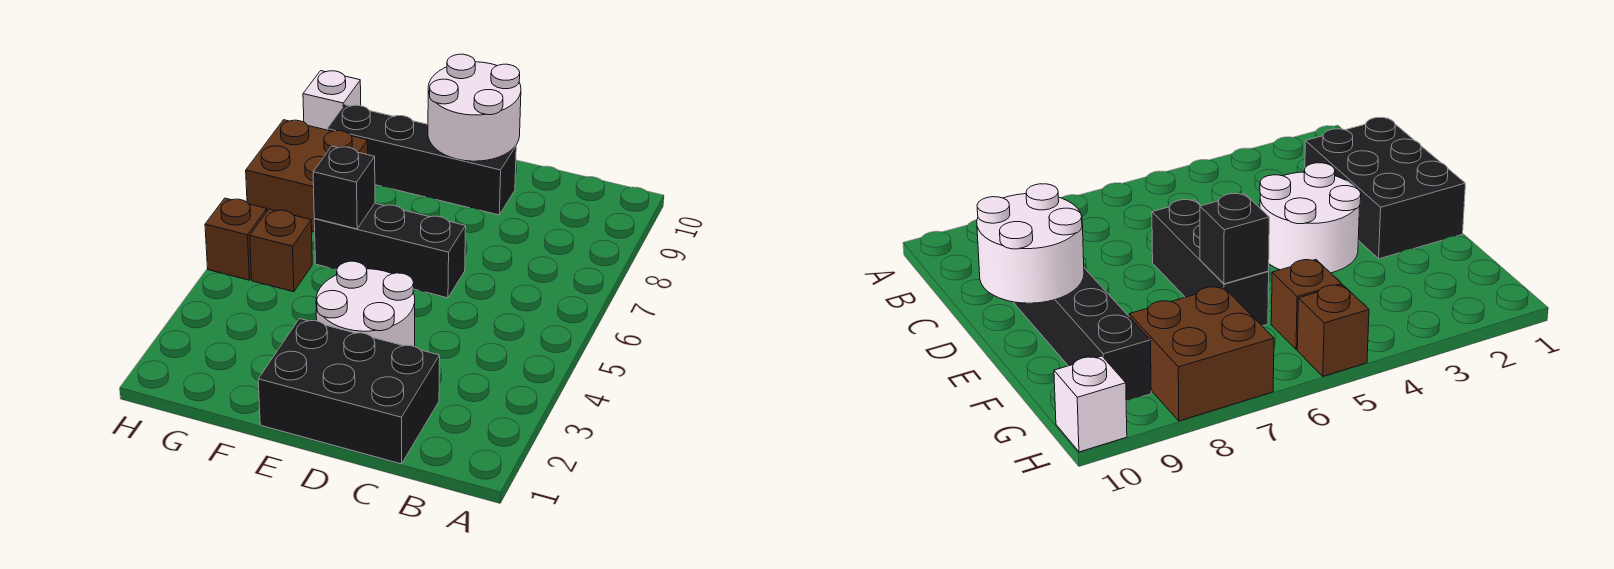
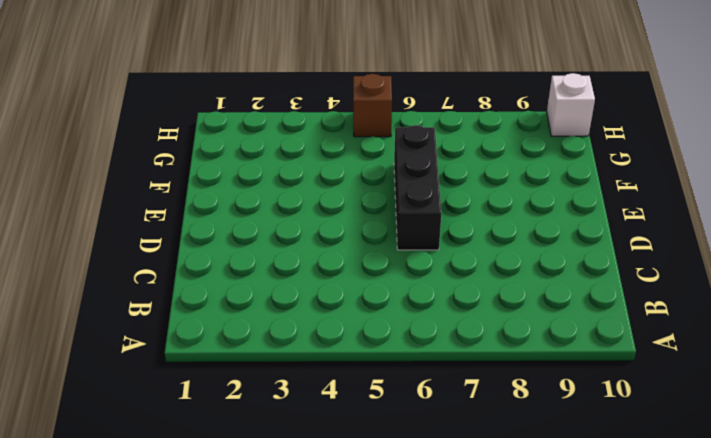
none -> black 2x3 brick [258,319,440,464]
none -> white 2x2 round brick [316,261,415,347]

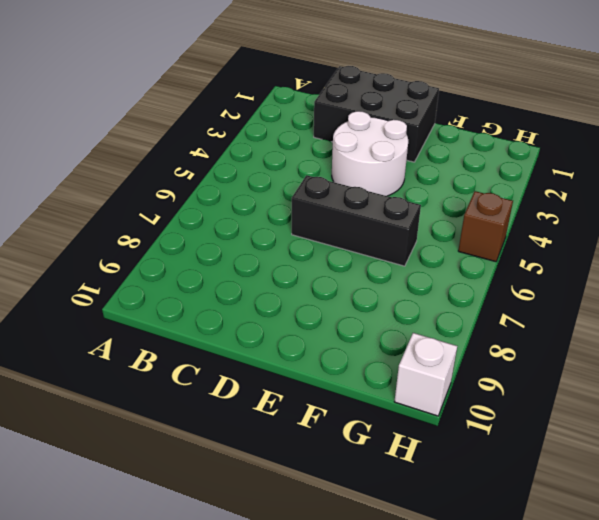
none -> black 1x4 brick [327,105,516,215]
none -> brown 1x1 brick [250,209,312,292]

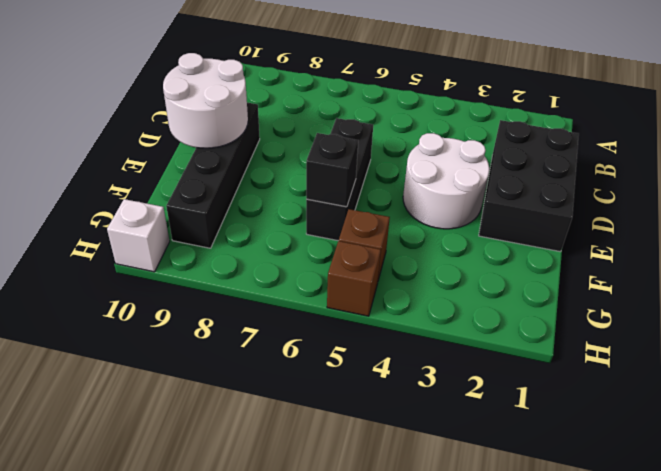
none -> brown 2x2 brick [246,120,368,232]

